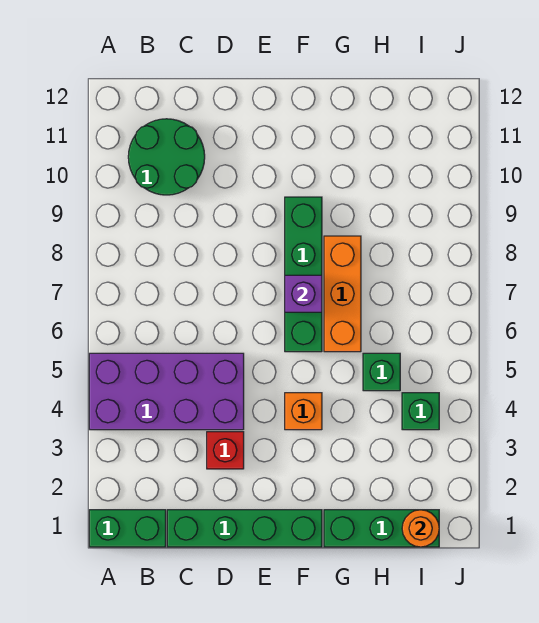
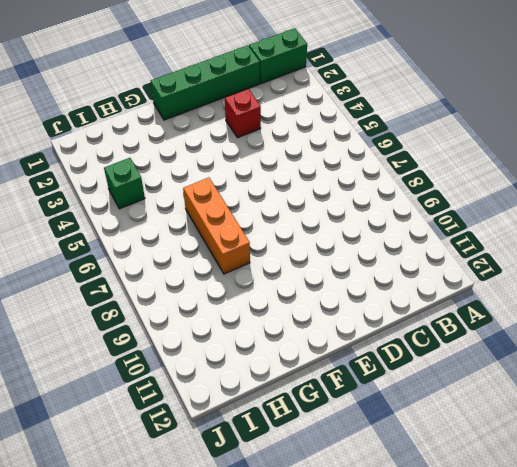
none -> purple 2x4 brick [89,353,244,430]
none -> green 2x2 round brick [128,119,205,195]
none -> orange 1x1 brick [285,393,322,430]

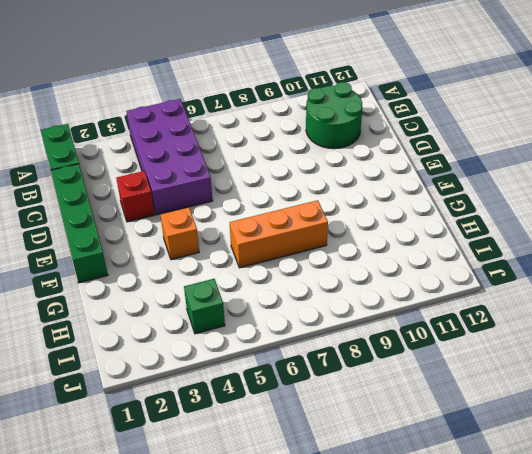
none -> green 1x4 brick [285,197,322,352]
none -> green 1x3 brick [324,510,439,547]
none -> green 1x1 brick [363,353,400,391]

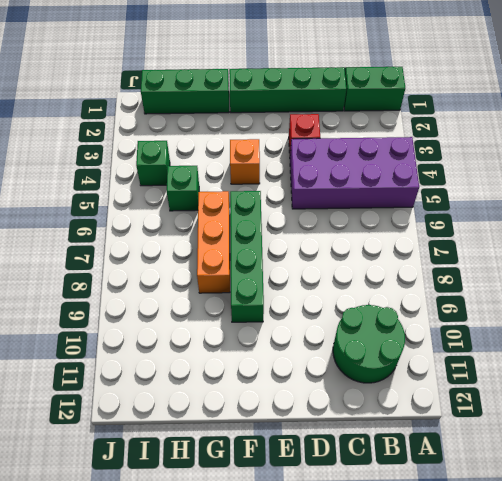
none -> purple 1x1 brick [285,275,322,312]
none -> orange 1x1 round brick [402,510,439,547]

